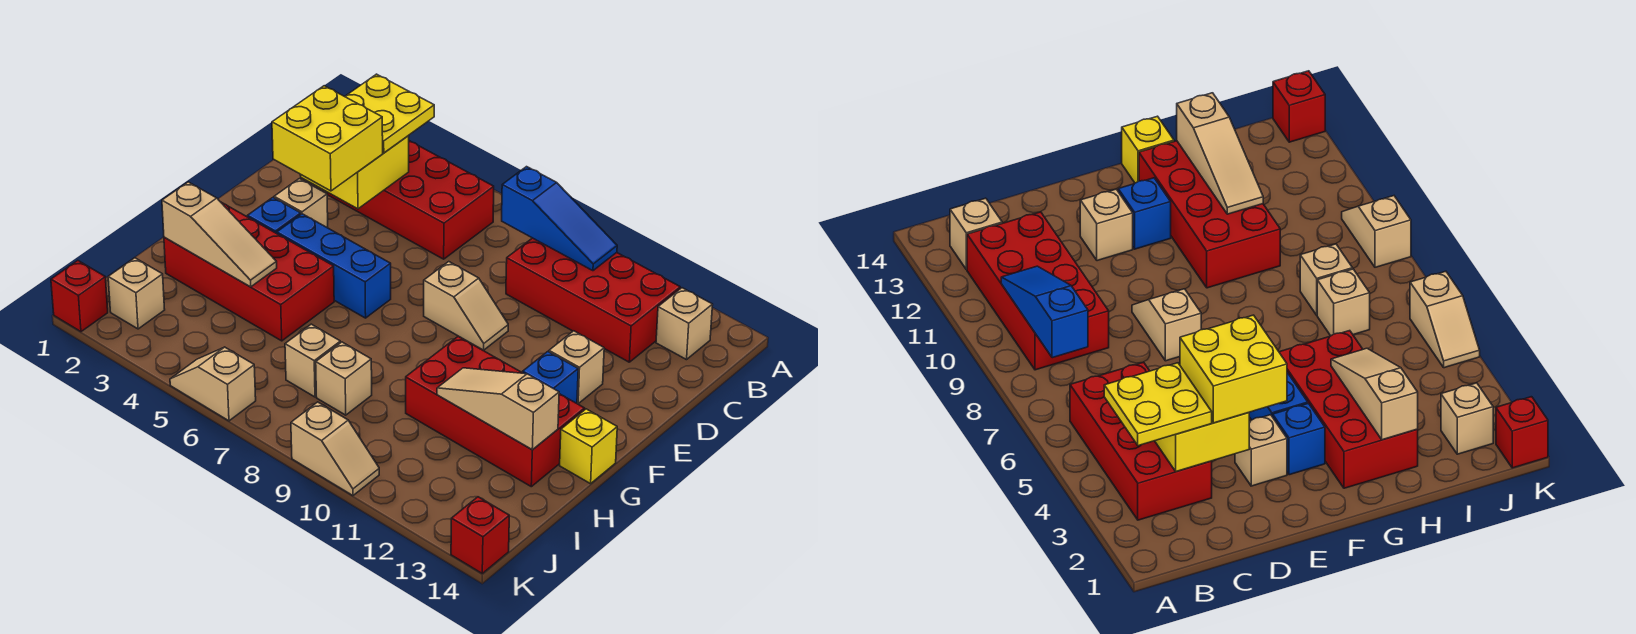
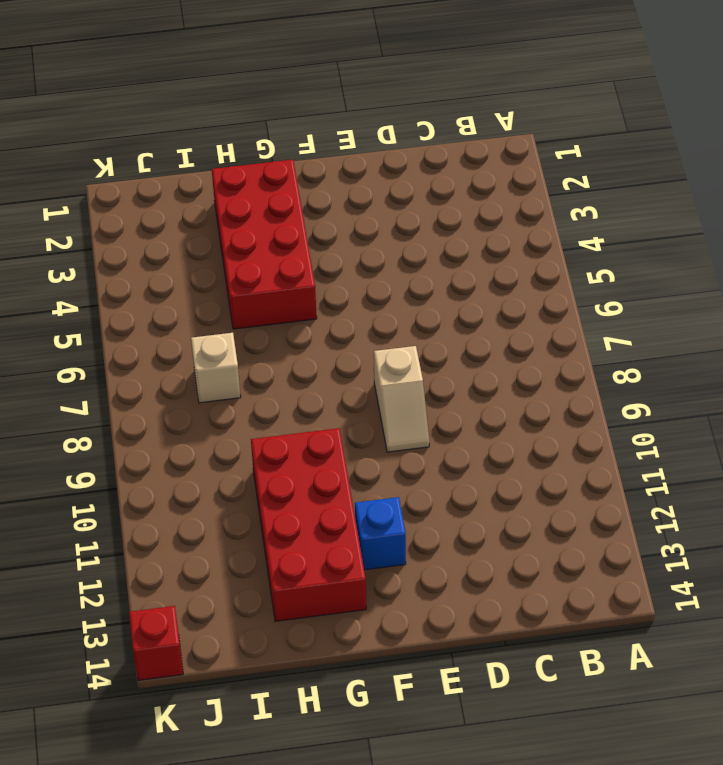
none -> red 2x4 brick [327,141,494,259]
none -> red 2x4 brick [506,238,680,362]
none -> tan 1x1 brick [656,288,713,360]

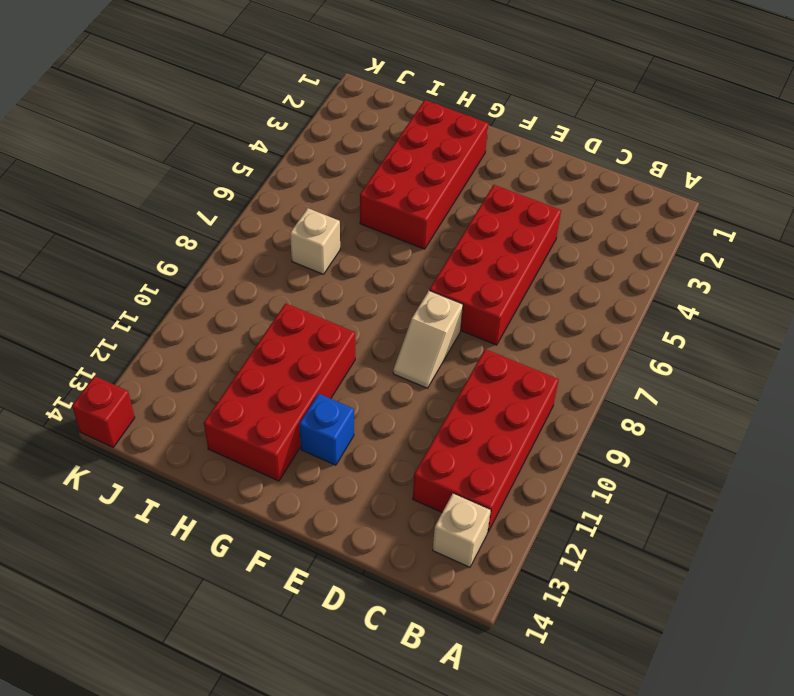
red 2x4 brick [430,185,561,345] -> red 2x4 brick moved to [327,141,494,259]
none -> tan 1x1 brick [274,179,328,228]
none -> tan 1x1 brick [549,331,604,404]
none -> blue 1x1 brick [247,198,301,233]

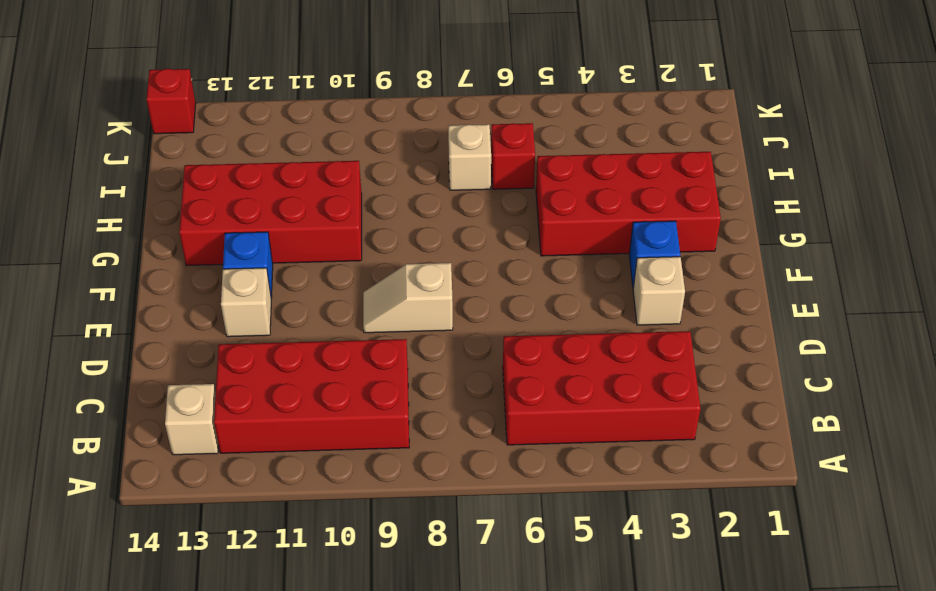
red 1x1 brick [491,123,535,189] -> red 1x1 brick moved to [51,261,108,332]
none -> blue 1x3 brick [277,214,391,318]
none -> yellow 1x1 brick [560,409,617,484]
none -> tan 1x1 brick [316,342,372,415]

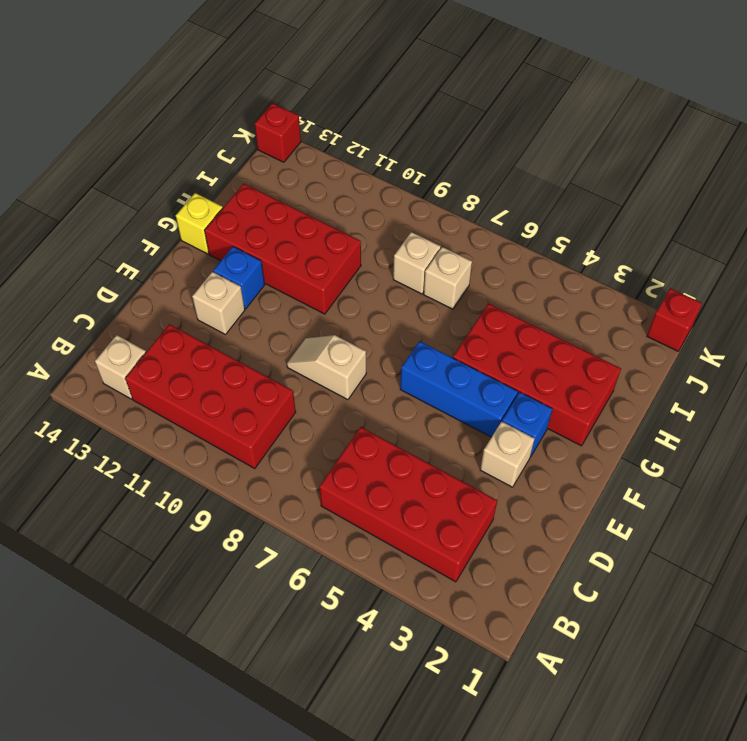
none -> tan 1x1 brick [108,258,165,329]
none -> tan 1x2 slope [170,347,256,421]
none -> tan 1x2 slope [291,402,379,496]

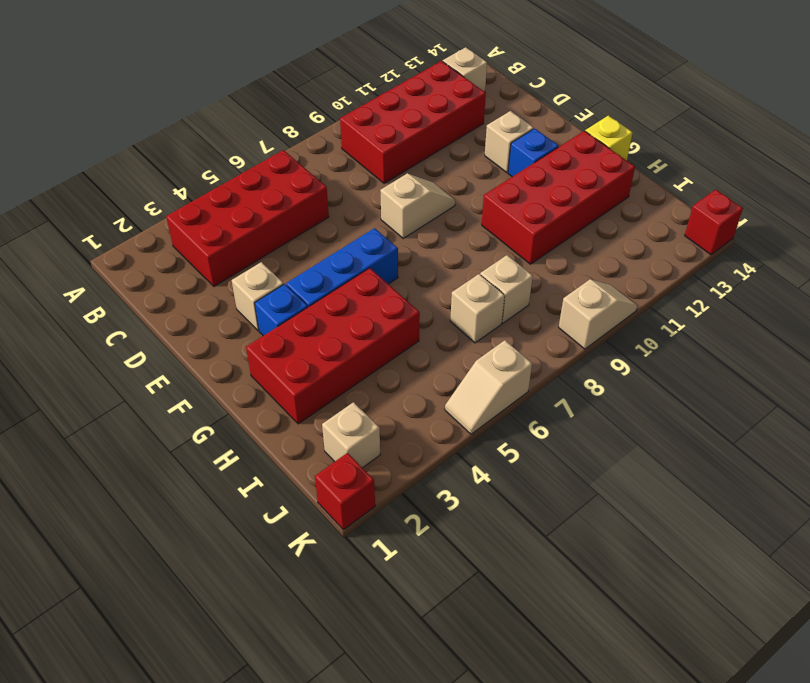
none -> blue 1x3 slope [502,167,617,271]
none -> yellow 2x2 brick [300,136,409,209]
none -> tan 1x3 slope [162,182,277,287]

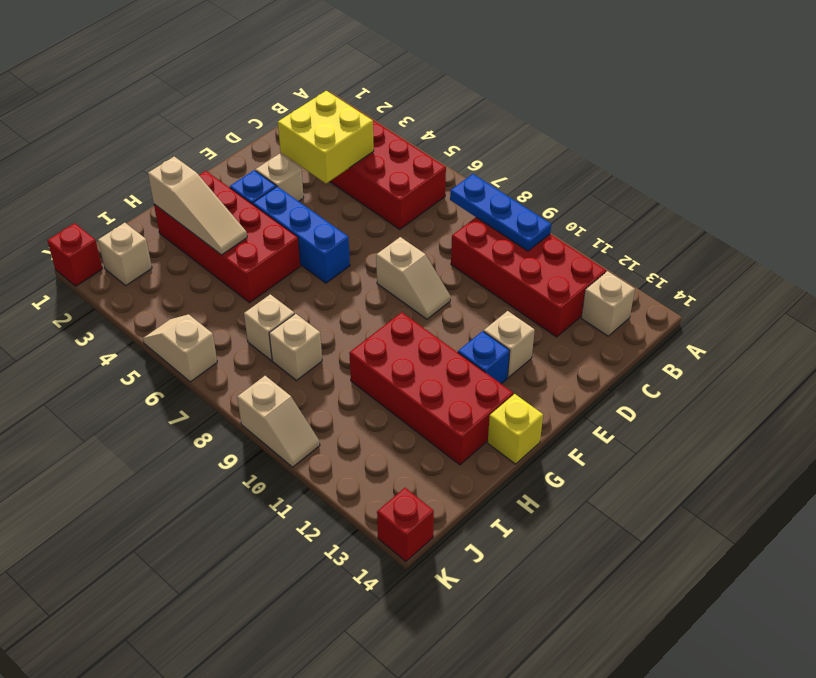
blue 1x3 plate [450,174,551,251] -> blue 1x3 slope [502,167,617,271]
none -> tan 1x3 slope [437,368,559,450]
none -> yellow 2x2 plate [345,74,434,153]
none -> yellow 2x2 brick [272,86,383,191]

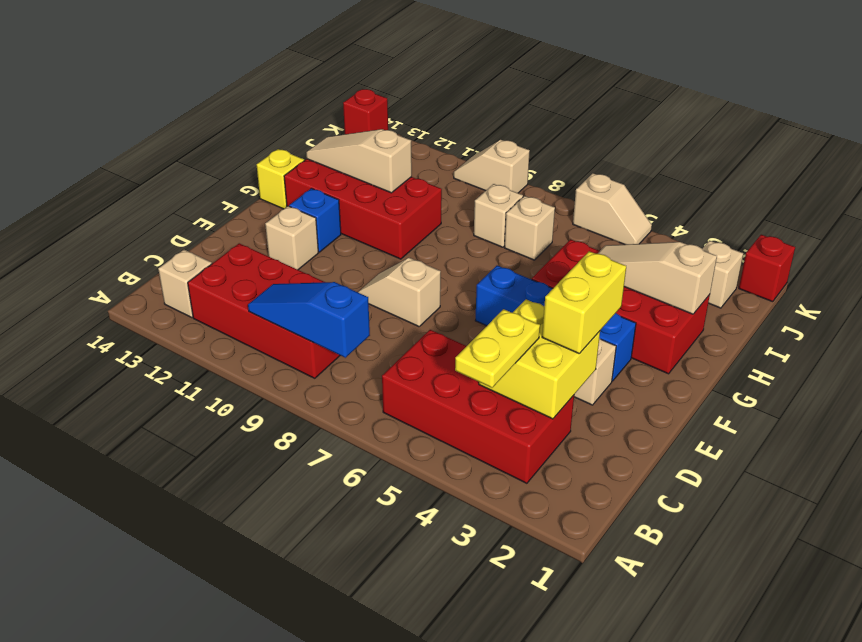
yellow 1x2 plate [455,309,540,388] -> yellow 2x2 plate [345,74,434,153]
yellow 1x2 brick [542,251,626,354] -> yellow 2x2 brick [272,86,383,191]
tan 1x3 slope [306,129,412,193] -> tan 1x3 slope turned to [437,368,559,450]

